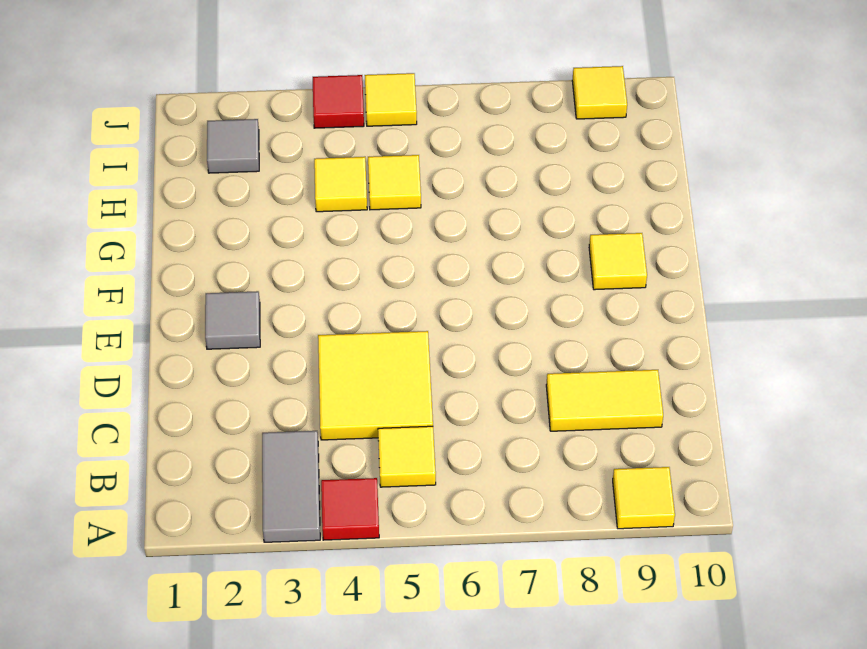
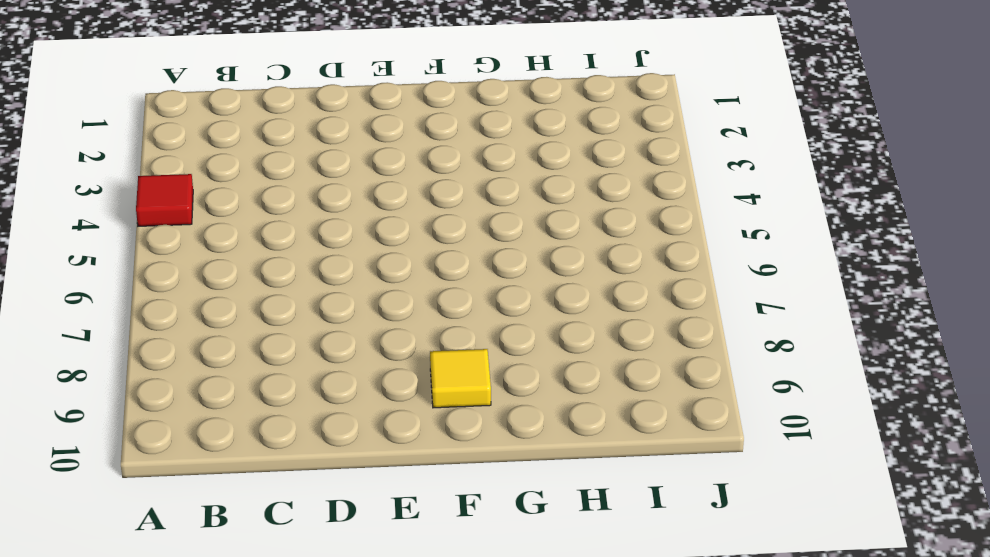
none -> grey 1x2 tile [262,431,320,542]
none -> yellow 1x1 tile [613,467,675,529]
none -> yellow 1x1 tile [378,426,436,487]

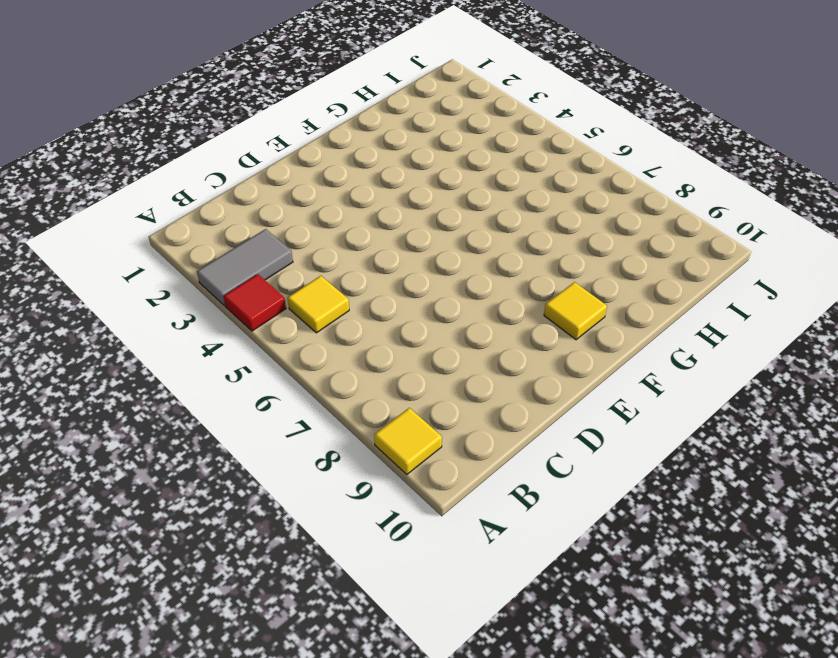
none -> yellow 2x2 tile [318,331,433,440]
none -> yellow 1x2 tile [546,370,663,431]
none -> grey 1x1 tile [205,291,260,349]

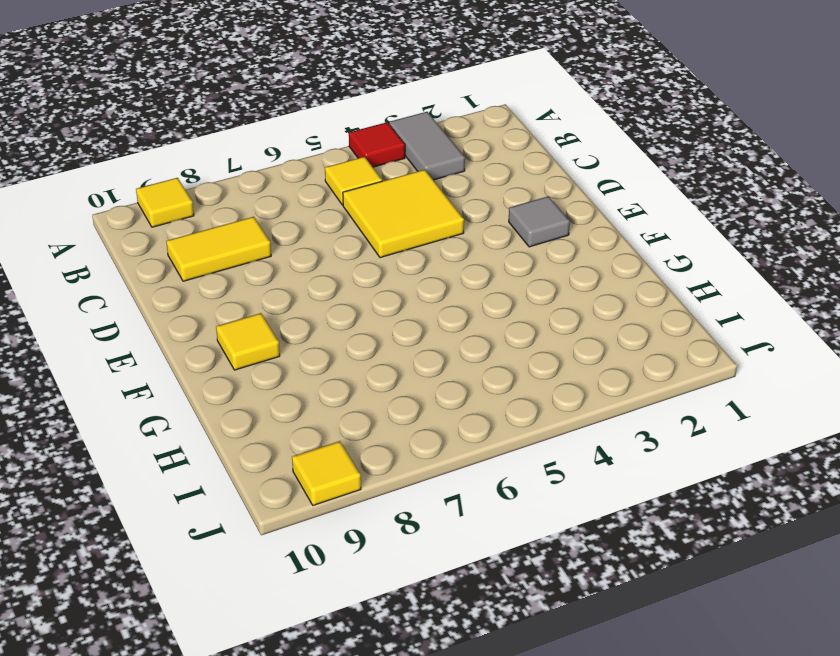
none -> yellow 1x1 tile [314,157,367,212]
none -> yellow 1x1 tile [368,155,421,210]
none -> grey 1x1 tile [207,119,259,173]

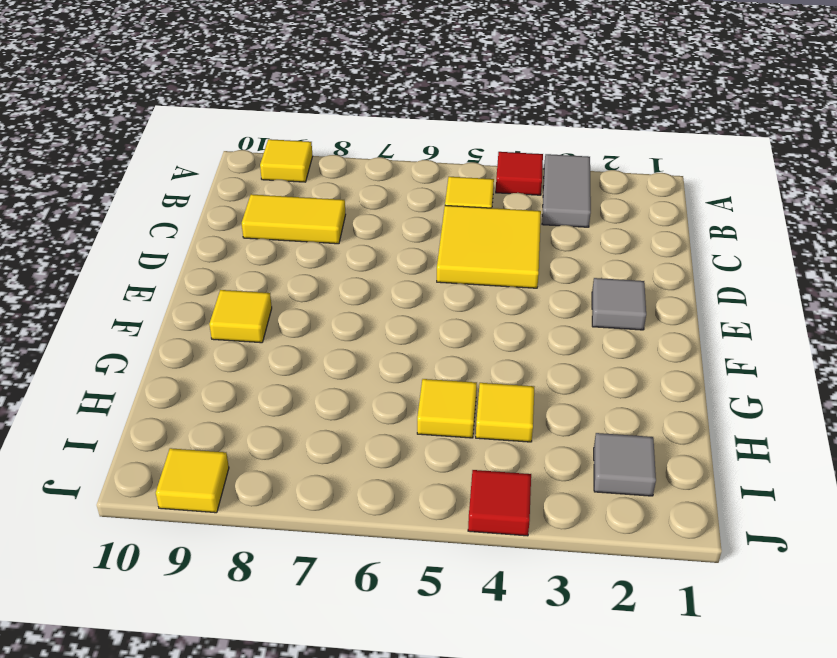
none -> yellow 1x1 tile [365,73,417,126]

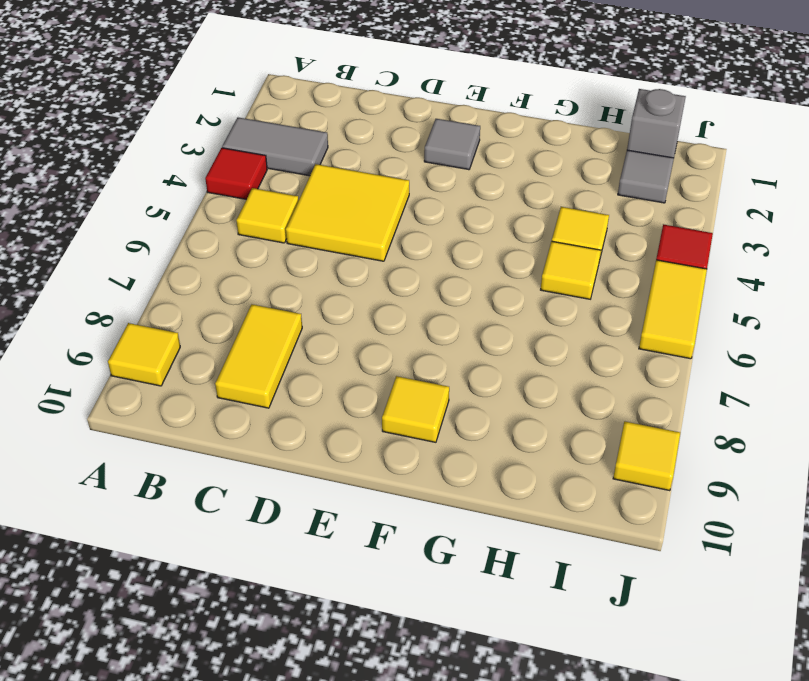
grey 1x1 brick [627,89,686,158] -> none
yellow 1x2 tile [639,260,707,359] -> yellow 1x1 tile [365,73,417,126]

